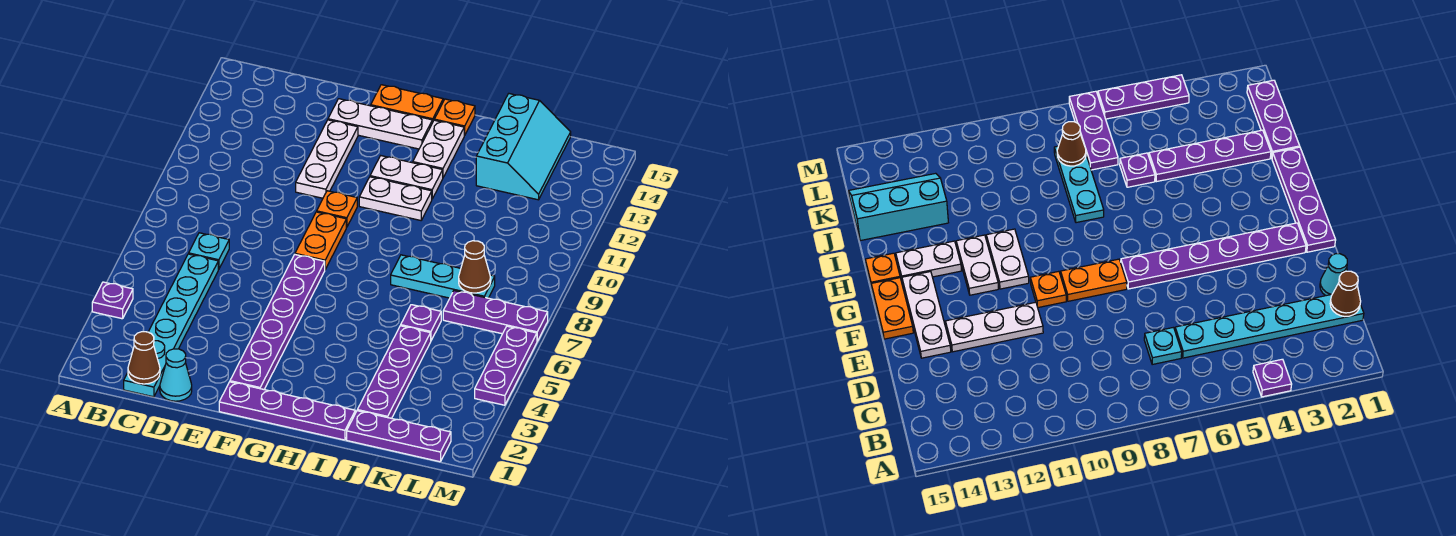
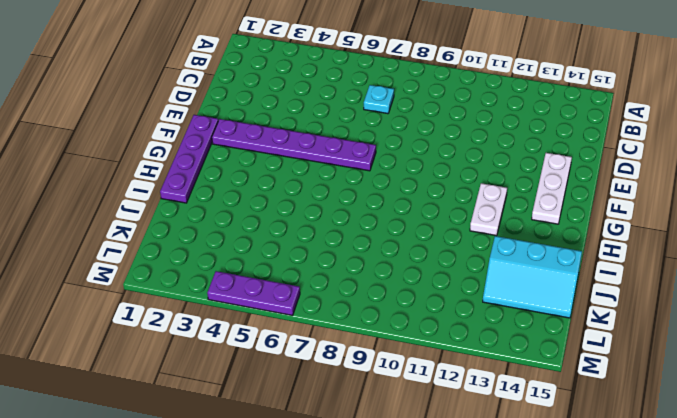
none -> purple 1x1 plate [92,282,133,319]
none -> cyan 1x6 plate [124,254,218,397]
none -> cyan 1x1 cone [160,349,192,401]

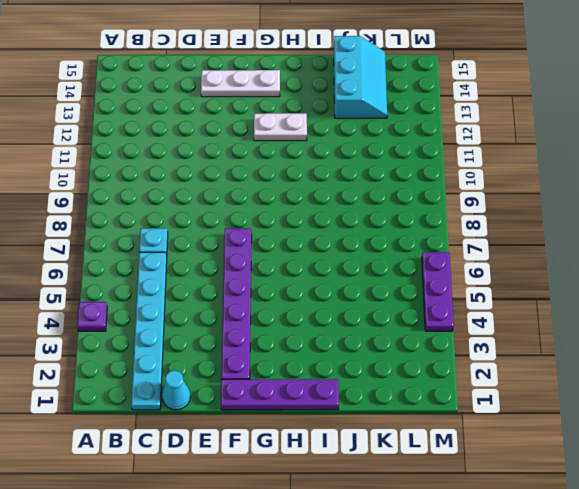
none -> white 1x3 plate [296,120,358,198]
none -> orange 1x2 plate [295,212,346,269]
none -> orange 1x1 plate [317,191,357,227]

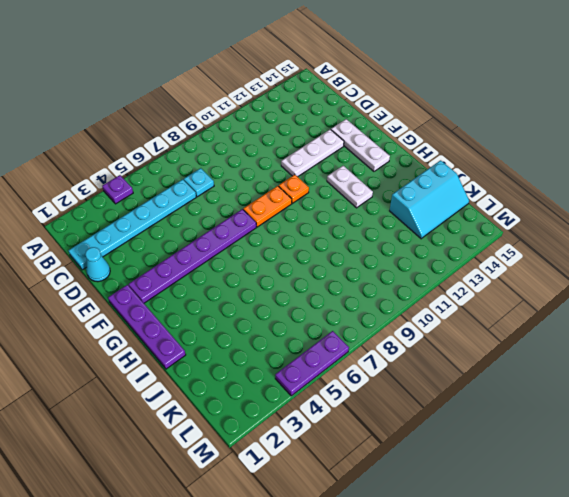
none -> orange 1x2 plate [371,85,443,123]
none -> white 1x2 plate [359,177,432,220]
none -> white 1x2 plate [413,120,465,177]

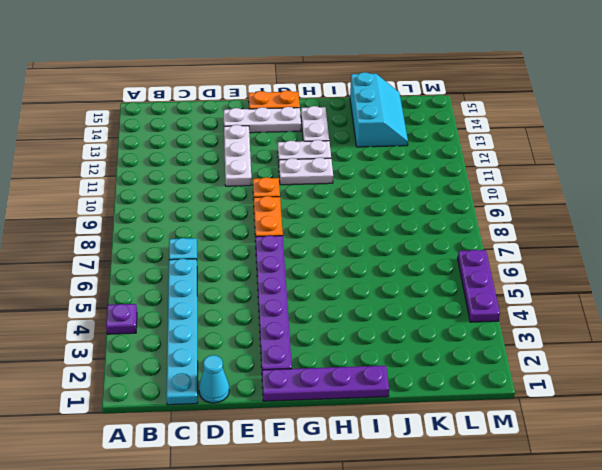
none -> orange 1x1 plate [434,99,475,135]
none -> cyan 1x3 plate [391,255,495,298]
none -> purple 1x3 plate [347,411,451,462]

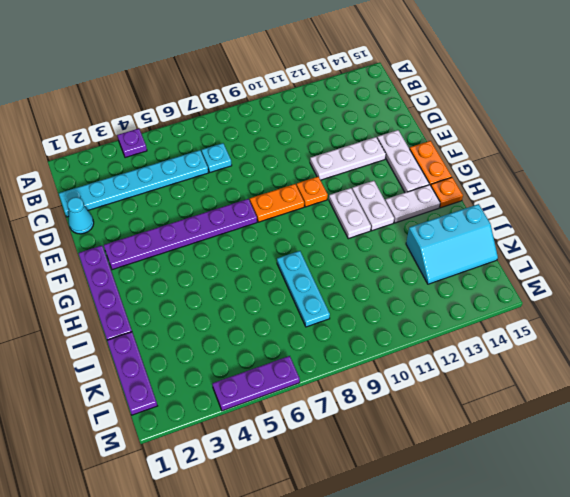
none -> purple 1x4 plate [357,326,431,418]
none -> purple 1x1 plate [401,305,441,340]
none -> purple 1x3 plate [443,291,548,341]

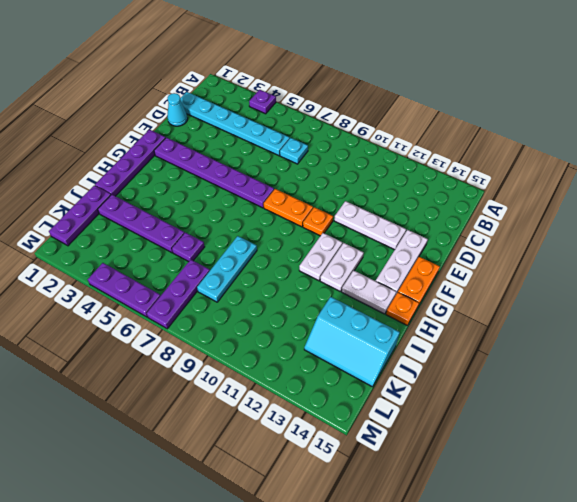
none -> brown 1x1 cone [128,332,160,384]
none -> brown 1x1 cone [459,241,491,293]

